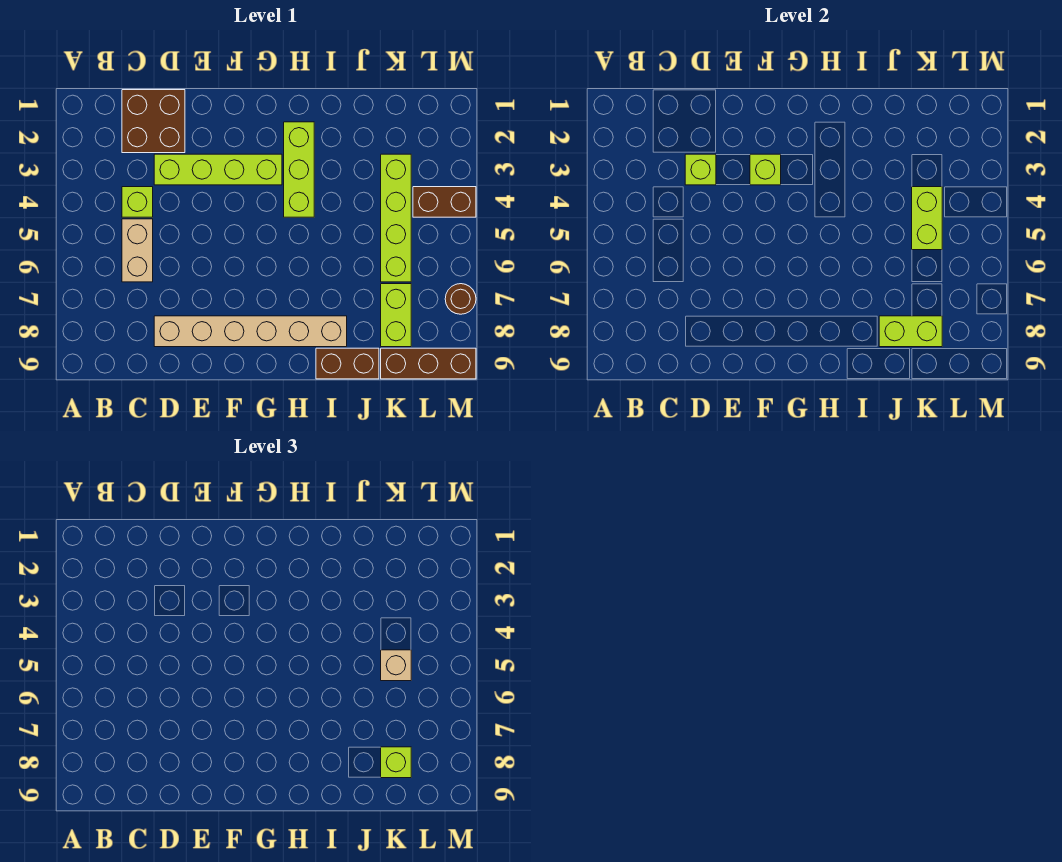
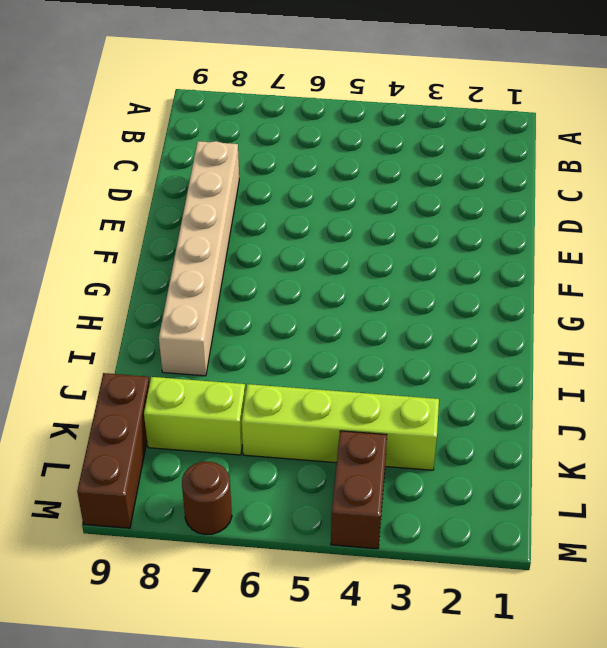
none -> brown 2x2 brick [122,90,185,153]
none -> lime 1x1 brick [122,187,153,217]
none -> tan 1x2 brick [122,219,153,282]

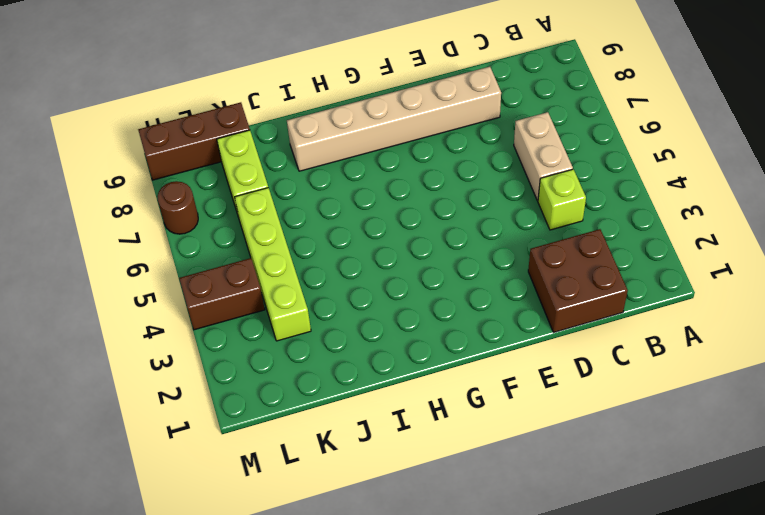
none -> lime 1x4 brick [154,154,282,185]
none -> lime 1x3 brick [284,122,314,217]
none -> brown 1x2 brick [316,348,379,379]

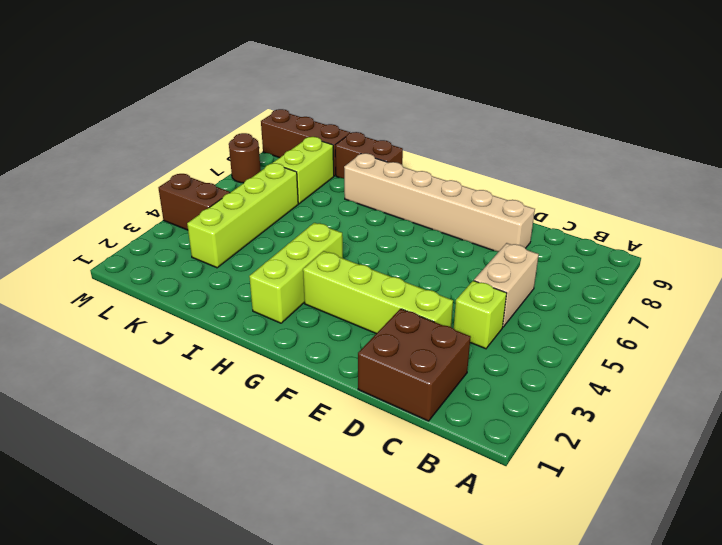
none -> lime 1x1 brick [685,154,716,185]
none -> lime 1x1 brick [750,154,781,185]
none -> lime 1x2 brick [879,316,942,347]

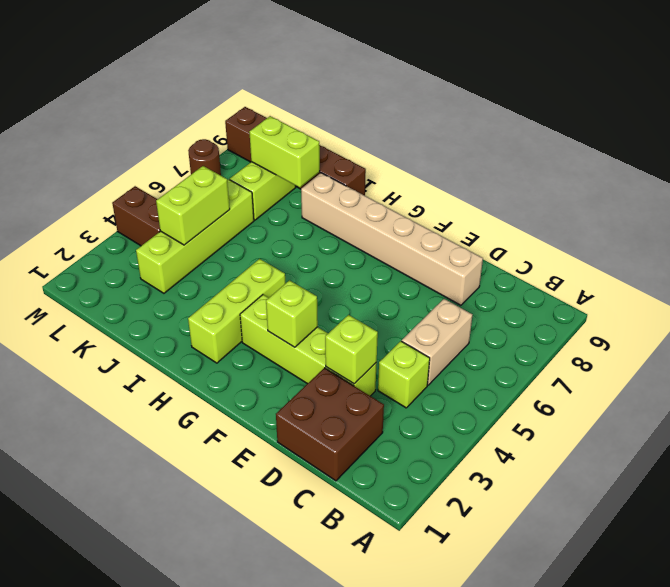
none -> tan 1x1 brick [381,650,411,681]
none -> lime 1x1 brick [381,747,411,778]

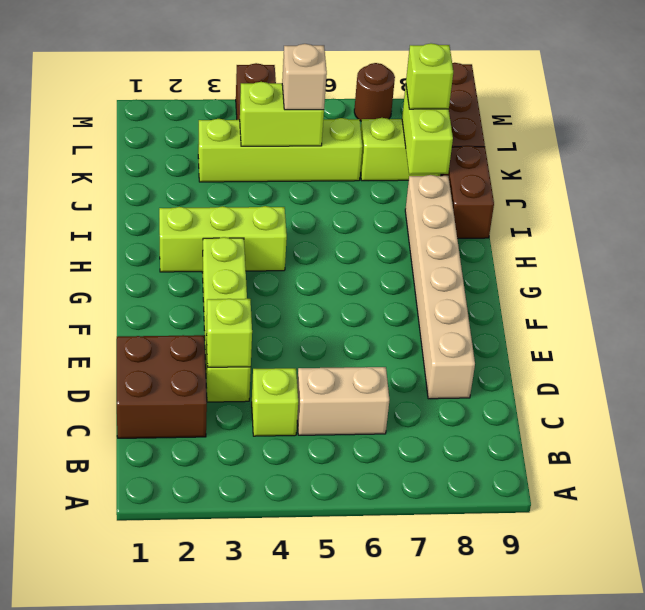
none -> lime 1x1 brick [750,154,781,185]

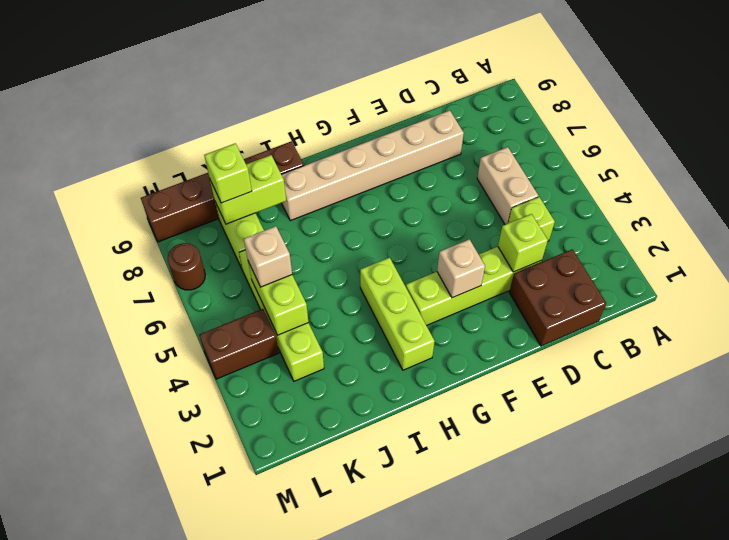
tan 1x1 brick [437,239,485,298] -> lime 1x1 brick [750,154,781,185]

